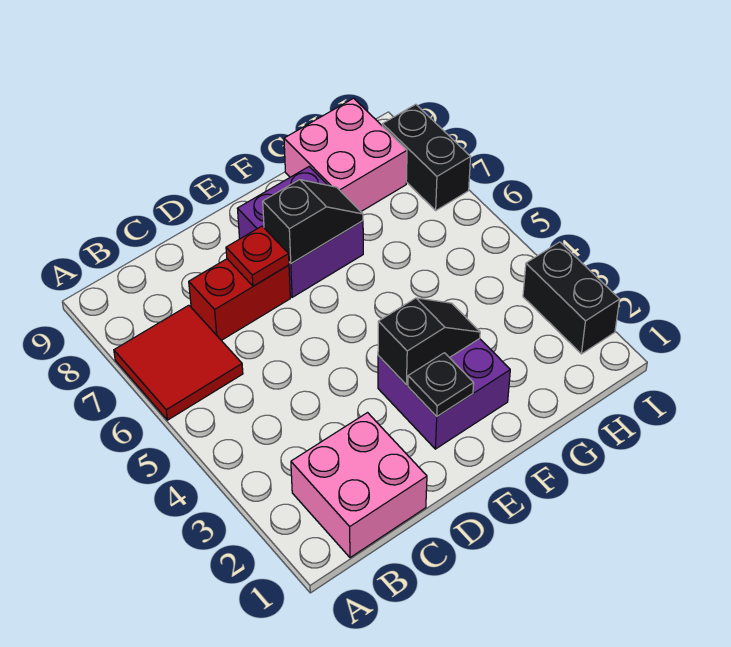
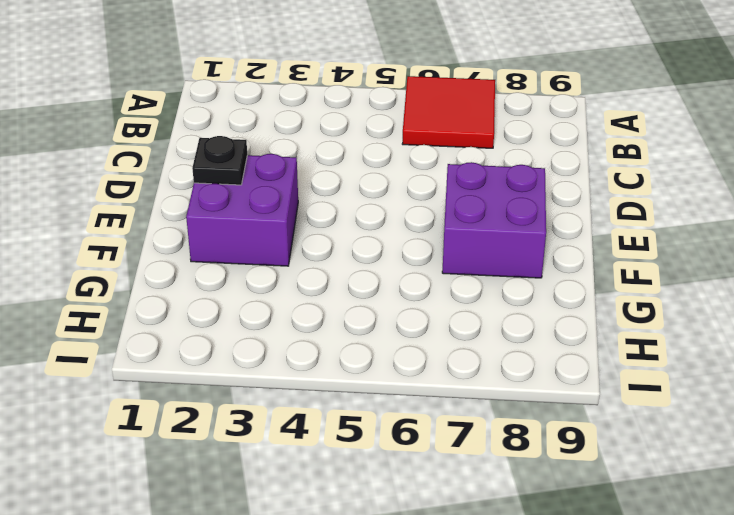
none -> pink 2x2 brick [291,413,427,558]
none -> red 1x2 brick [189,259,290,340]
none -> pink 2x2 brick [284,98,407,211]

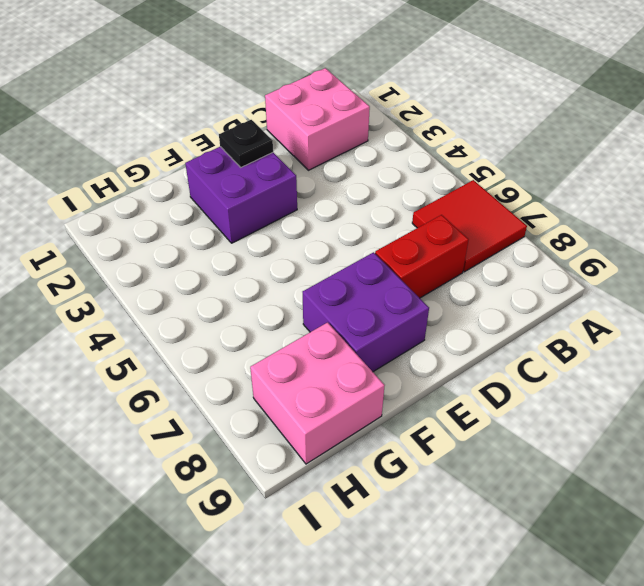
none -> black 1x2 brick [523,242,620,354]
none -> black 1x2 brick [382,104,470,210]
none -> red 1x1 plate [226,226,289,286]

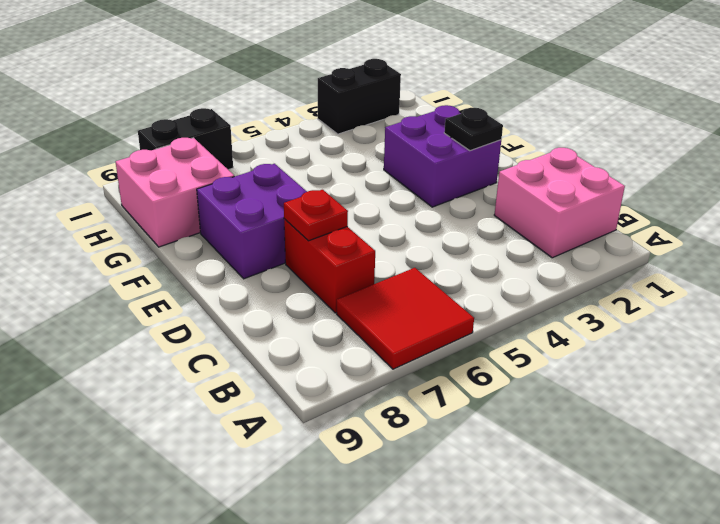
none -> black 1x2 slope [378,298,480,385]
none -> black 1x2 slope [263,180,363,263]

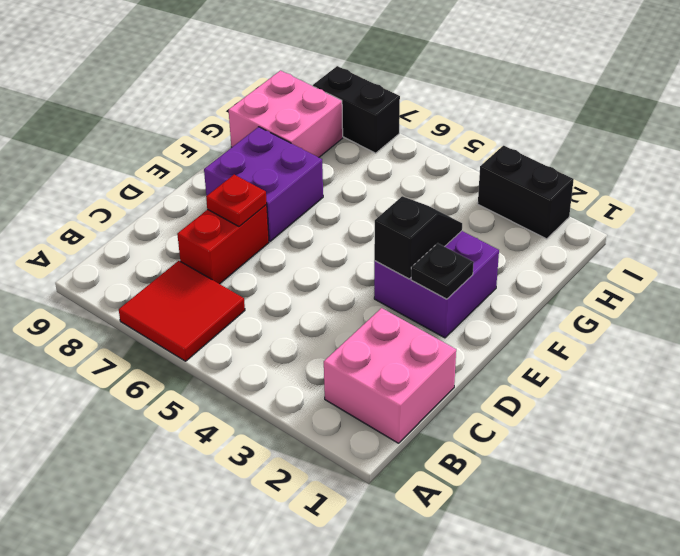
none -> black 1x2 slope [263,180,363,263]

